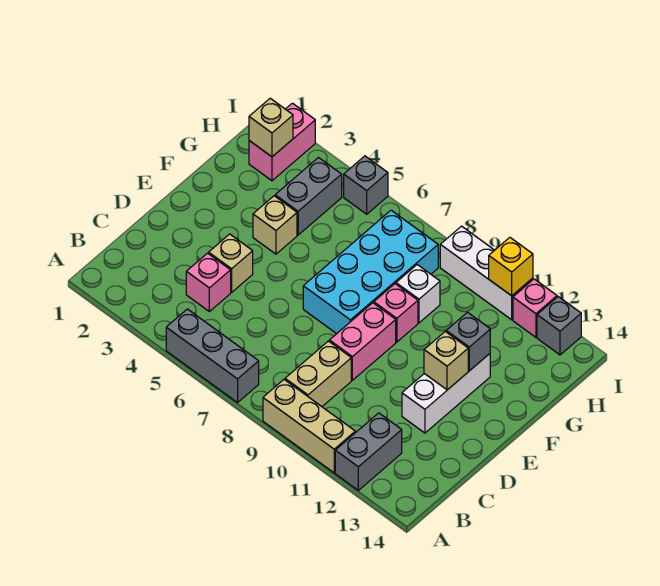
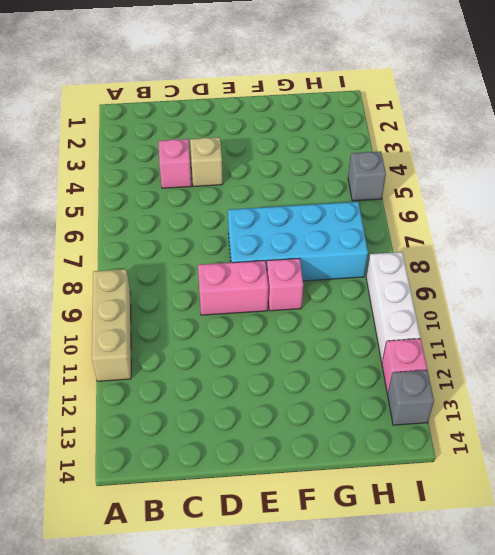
none -> grey 1x3 brick [166,309,259,403]
none -> grey 1x2 brick [335,413,402,490]
none -> tan 1x2 brick [285,341,351,406]

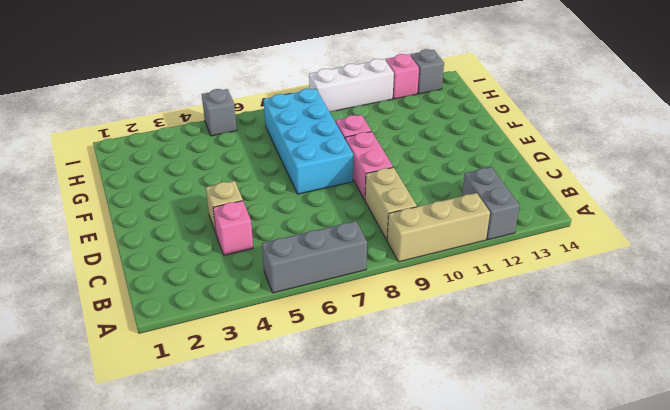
none -> white 1x3 brick [402,354,490,433]
none -> tan 1x1 brick [253,196,297,254]
none -> grey 1x2 brick [275,158,342,235]

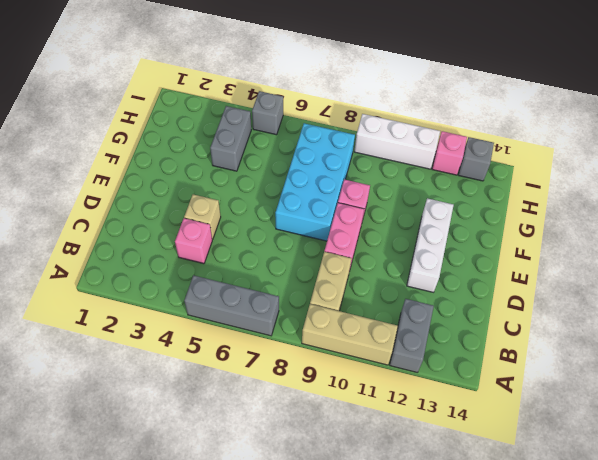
none -> tan 1x1 brick [253,196,297,254]
none -> white 1x1 brick [396,265,440,323]
none -> pink 1x2 brick [249,103,315,181]

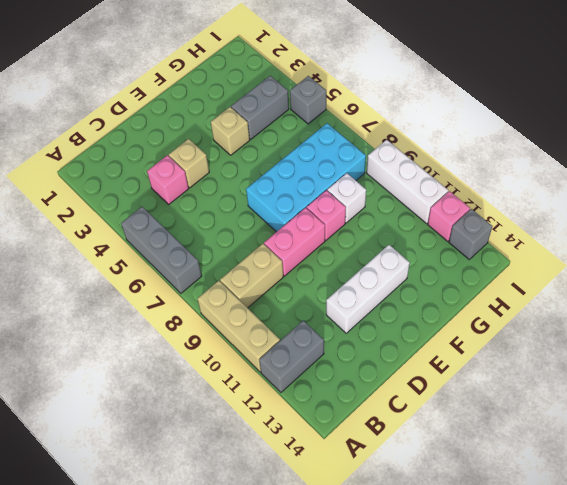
none -> pink 1x2 brick [249,103,315,181]
none -> tan 1x1 brick [424,332,468,390]
none -> grey 1x1 brick [446,312,490,371]

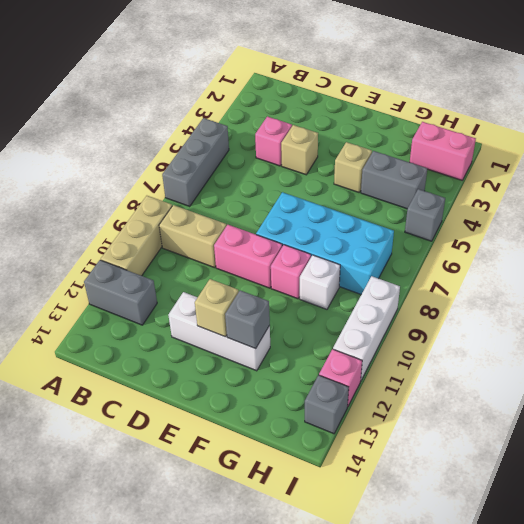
none -> tan 1x1 brick [249,98,293,157]
none -> yellow 1x1 brick [489,238,533,296]

